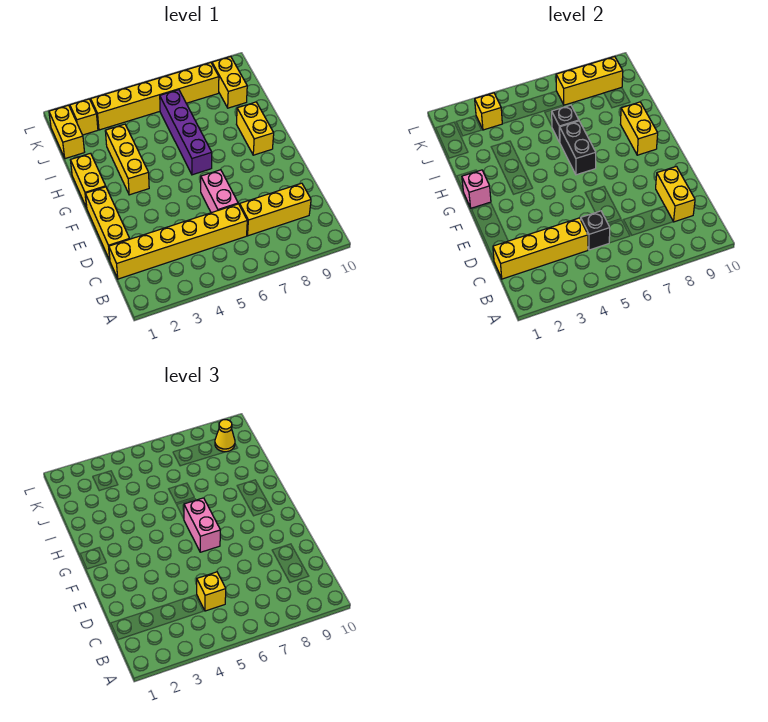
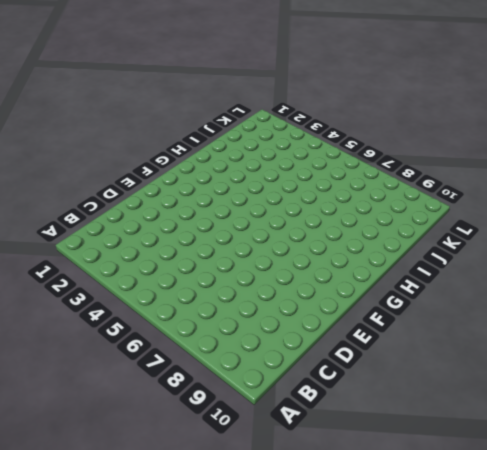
none -> yellow 1x6 brick [109,204,247,279]
none -> yellow 1x3 brick [240,183,311,236]
none -> yellow 1x3 brick [85,187,129,260]

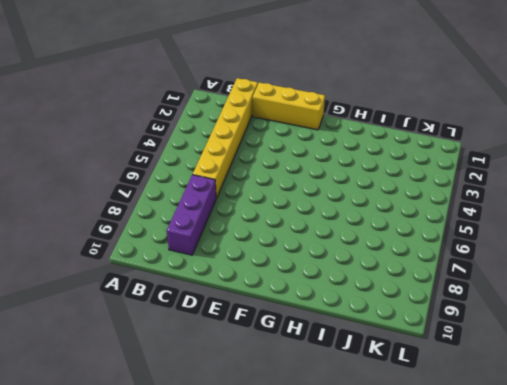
purple 1x3 brick [167,175,216,255] -> yellow 1x3 brick [240,183,311,236]
none -> pink 1x2 brick [201,170,238,213]
none -> yellow 1x2 brick [71,153,106,208]
none -> yellow 1x3 brick [105,124,149,195]

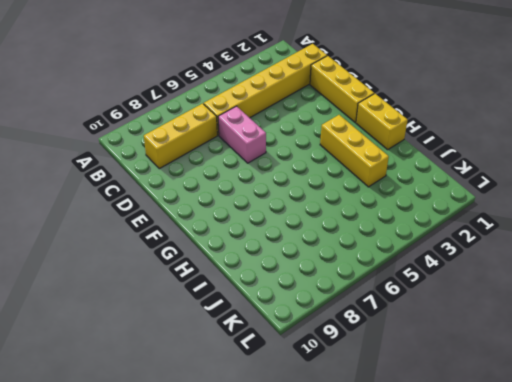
none -> purple 1x4 brick [160,90,212,175]
none -> yellow 1x2 brick [236,102,274,155]
none -> yellow 1x2 brick [49,105,84,159]

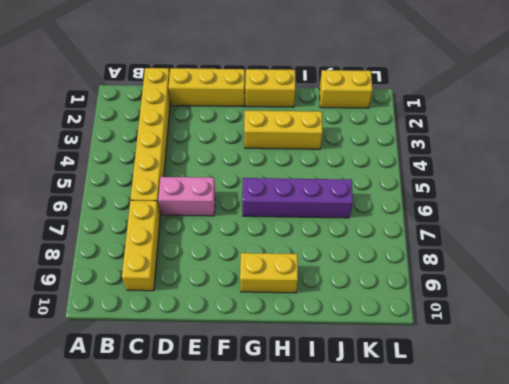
none -> yellow 1x2 brick [212,57,247,108]
none -> yellow 1x1 brick [70,99,98,135]
none -> yellow 1x6 brick [91,63,219,130]

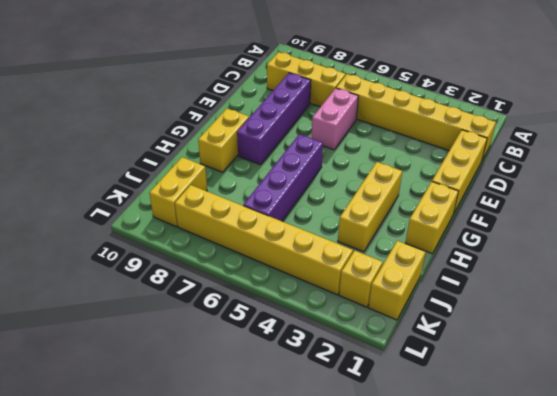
purple 1x4 brick [237,73,311,165] -> none
none -> yellow 1x4 brick [493,218,588,279]
none -> black 1x1 brick [581,211,610,250]
none -> yellow 1x2 brick [656,166,695,222]

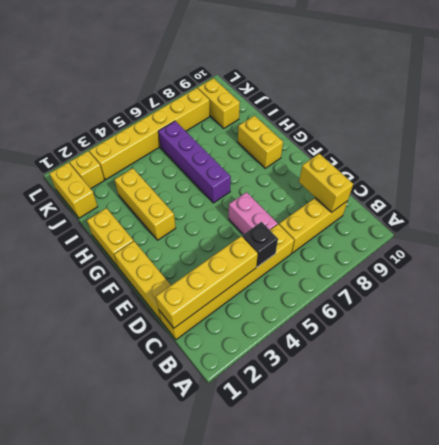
none -> pink 1x1 brick [462,170,491,208]
none -> black 1x2 brick [560,121,596,175]
none -> yellow 1x2 brick [620,102,658,155]

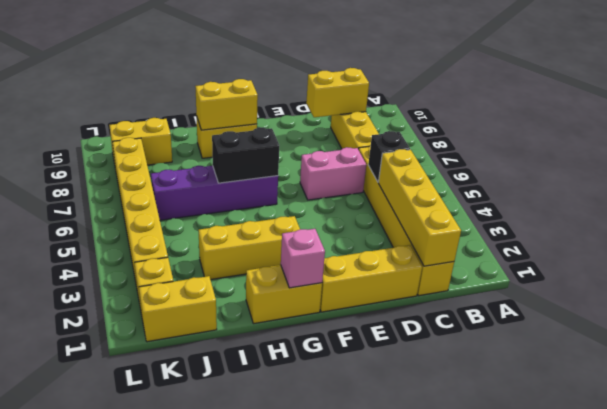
none -> black 1x1 brick [552,105,579,142]
none -> yellow 1x1 brick [475,93,502,130]
none -> yellow 1x3 brick [556,57,623,105]

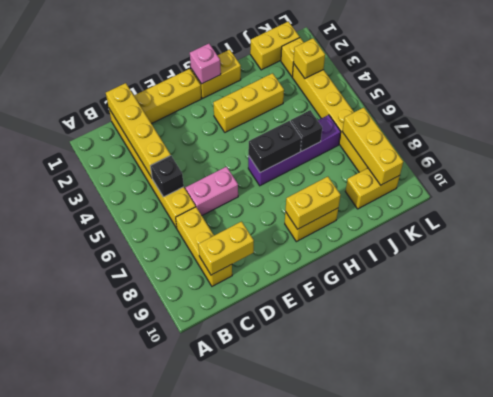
none -> yellow 1x1 brick [197,572,226,611]
none -> pink 1x2 brick [184,498,220,552]
none -> yellow 1x1 cone [215,420,235,452]

